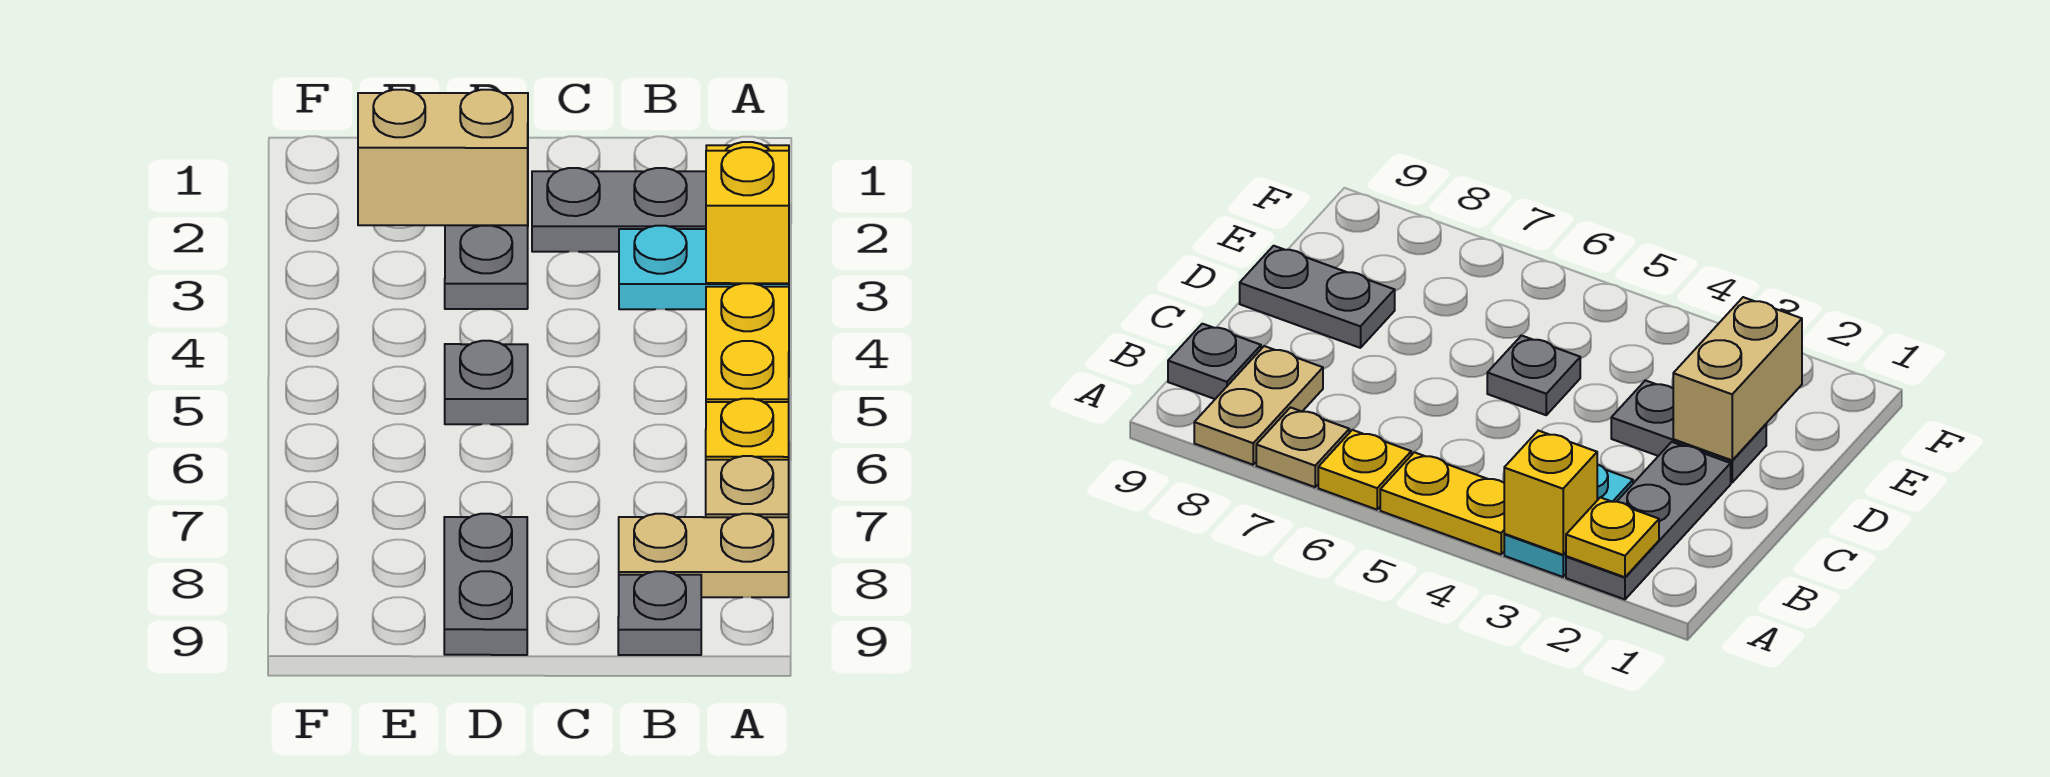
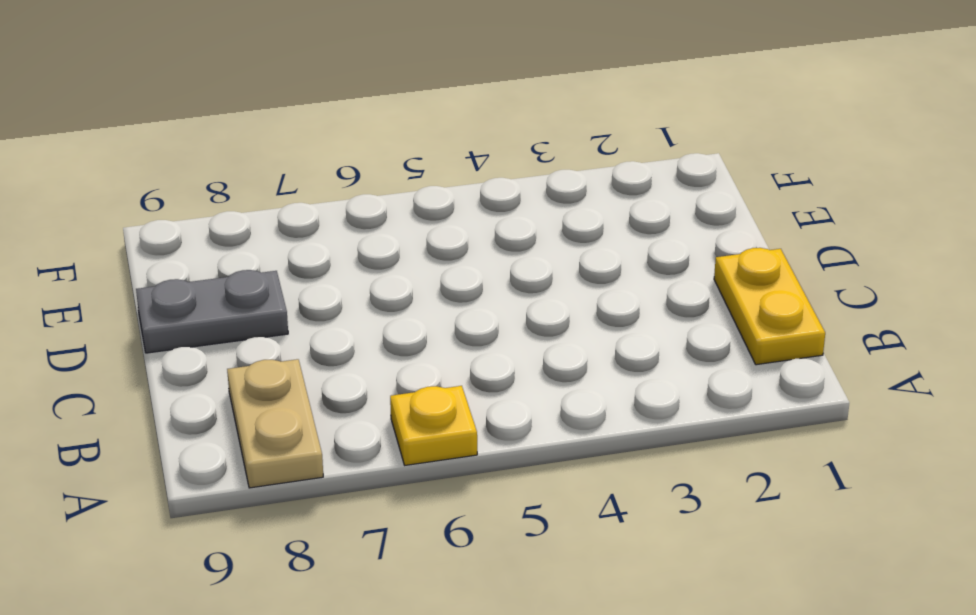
yellow 1x2 plate [714,248,825,365] -> yellow 1x2 plate turned to [706,283,789,402]
none -> grey 1x3 plate [532,168,706,252]
none -> cyan 1x2 plate [619,226,789,309]
none -> tan 1x1 plate [706,456,789,517]

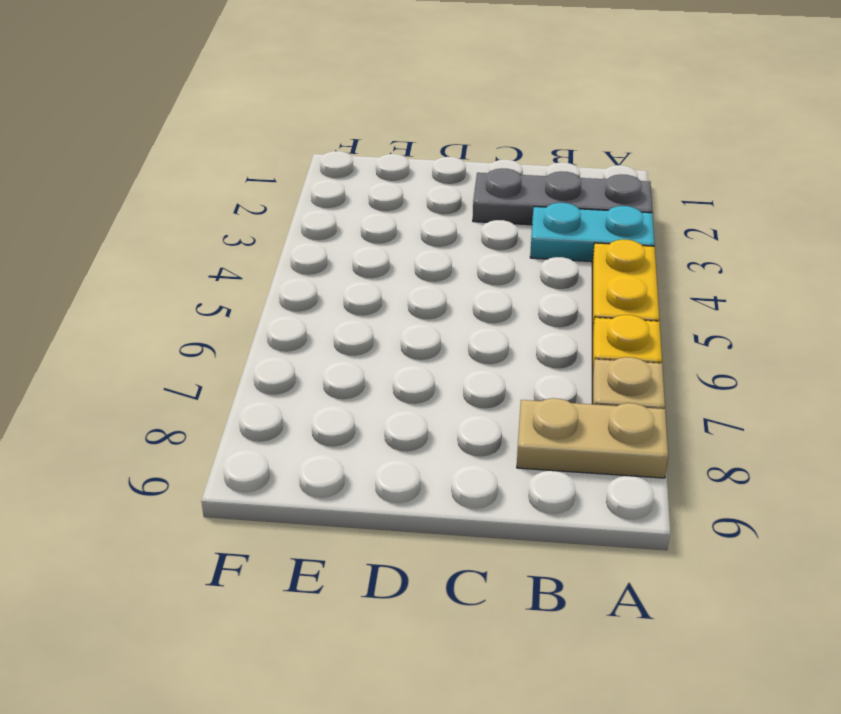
none -> grey 1x1 plate [618,571,701,655]
none -> grey 1x2 plate [445,225,528,309]
none -> grey 1x1 plate [445,341,528,424]

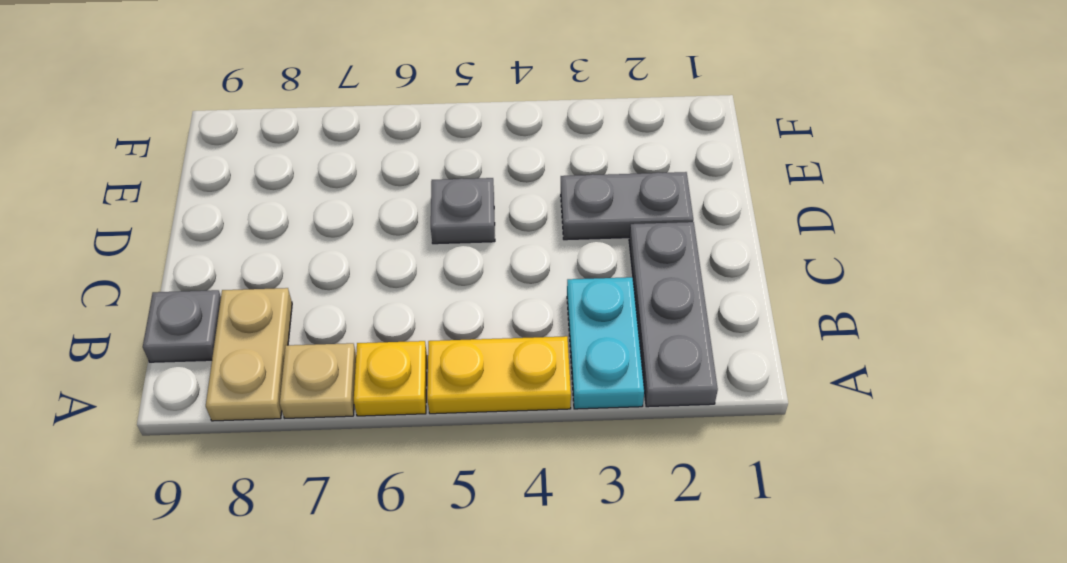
none -> grey 1x2 plate [444,514,527,655]
none -> yellow 1x1 plate [1566,497,1659,577]
none -> yellow 1x1 brick [706,147,789,283]

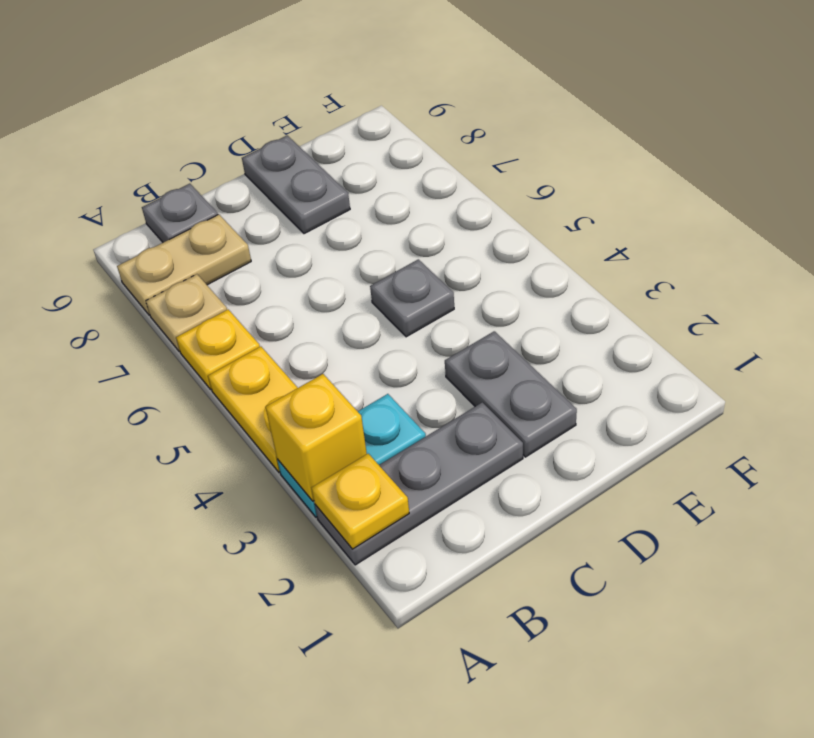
none -> tan 1x2 brick [358,90,528,225]

